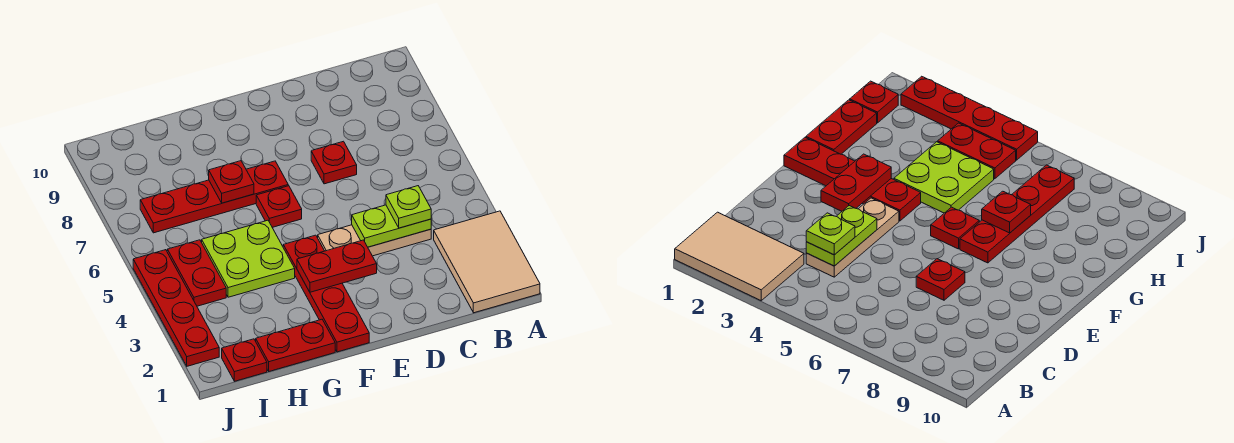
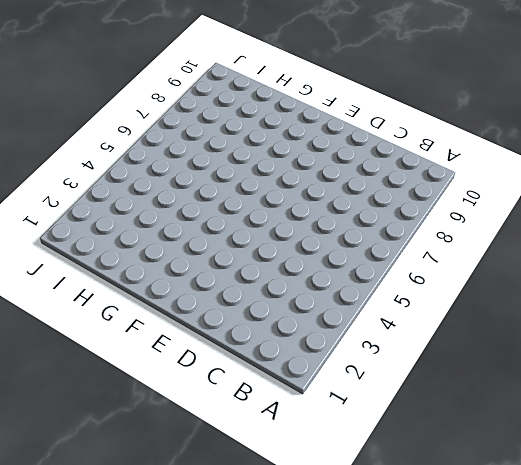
none -> tan 2x3 tile [434,211,540,313]
none -> tan 1x3 plate [318,225,431,256]
none -> red 1x1 plate [311,141,357,184]

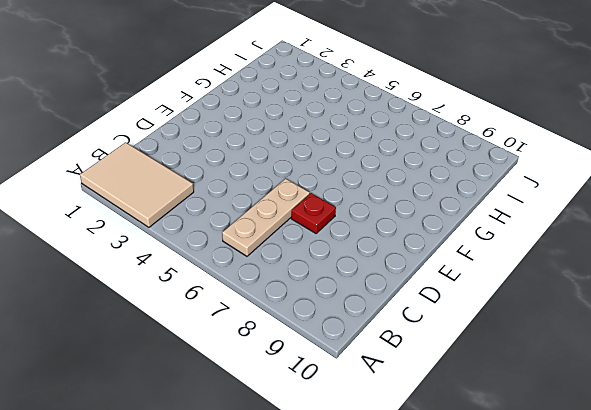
tan 1x3 plate [222,178,310,256] -> tan 1x3 plate moved to [318,225,431,256]
none -> red 1x4 plate [283,235,369,352]
none -> red 1x1 plate [256,186,302,227]
none -> red 1x4 plate [140,161,288,233]

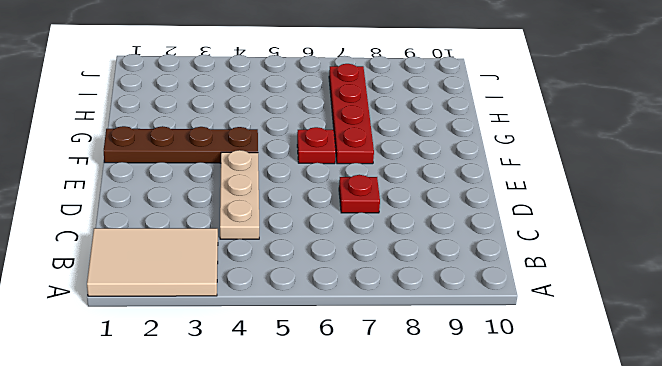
brown 1x4 plate [104,126,258,163] -> red 1x4 plate [283,235,369,352]
none -> red 1x2 plate [256,319,335,371]
none -> lime 2x2 plate [202,220,295,297]
none -> red 1x1 plate [222,339,267,381]

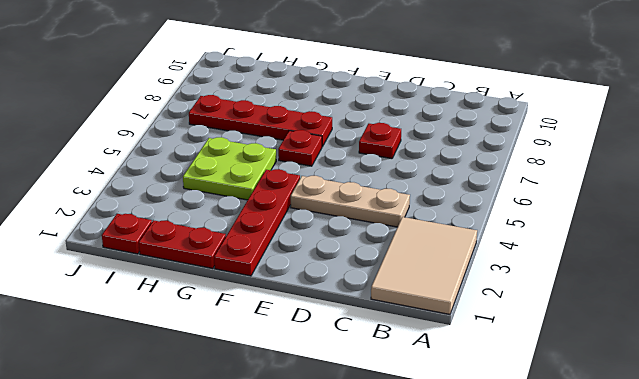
none -> red 1x2 plate [167,240,226,306]
none -> red 1x4 plate [133,250,219,366]
none -> lime 1x2 plate [352,205,431,247]

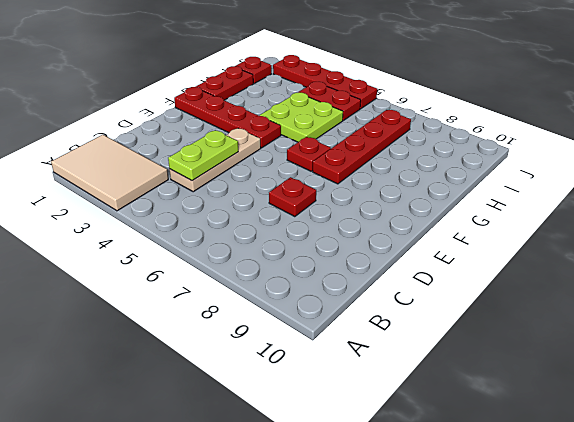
none -> red 1x2 plate [297,240,377,292]
none -> red 1x1 plate [209,161,254,203]
none -> lime 1x1 plate [386,186,431,228]

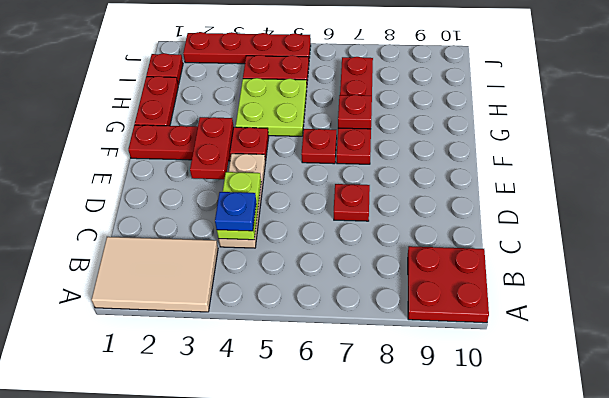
red 2x2 plate [408,246,489,323] -> none
blue 1x1 plate [215,192,256,231] -> lime 1x1 plate [386,186,431,228]

